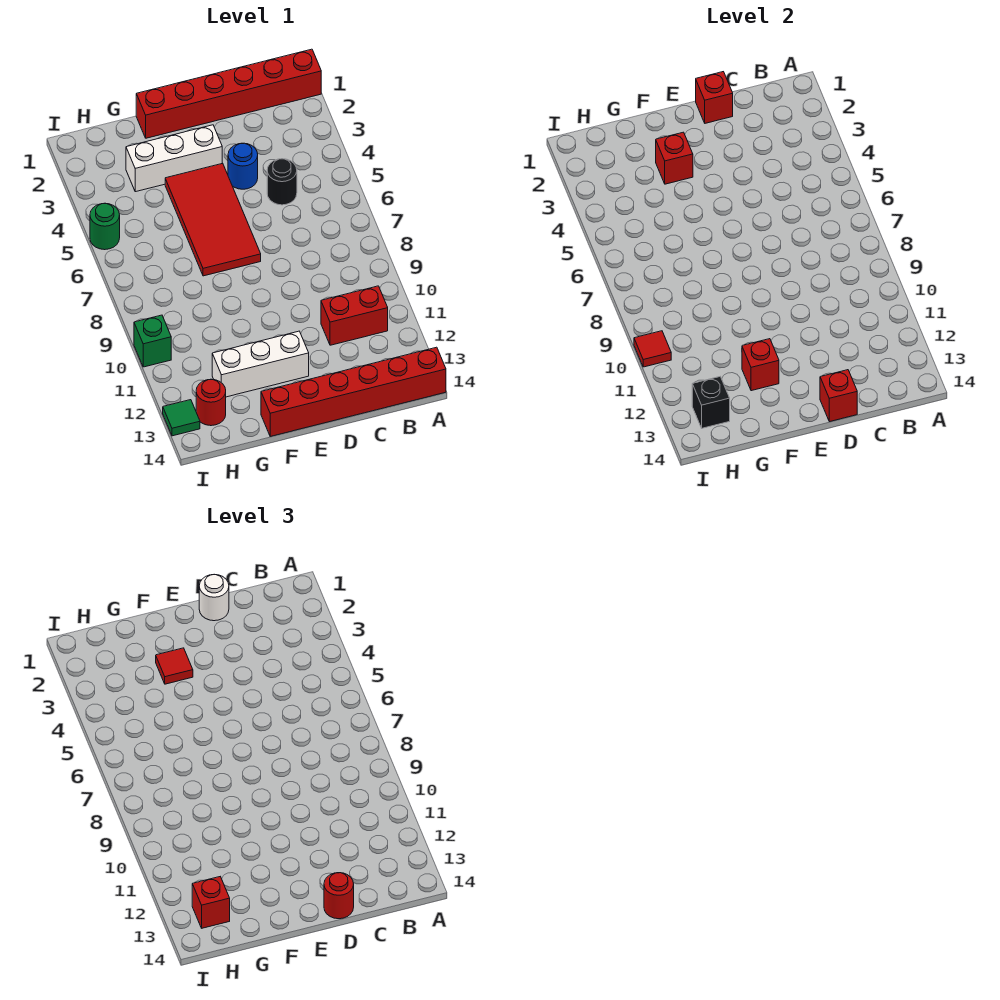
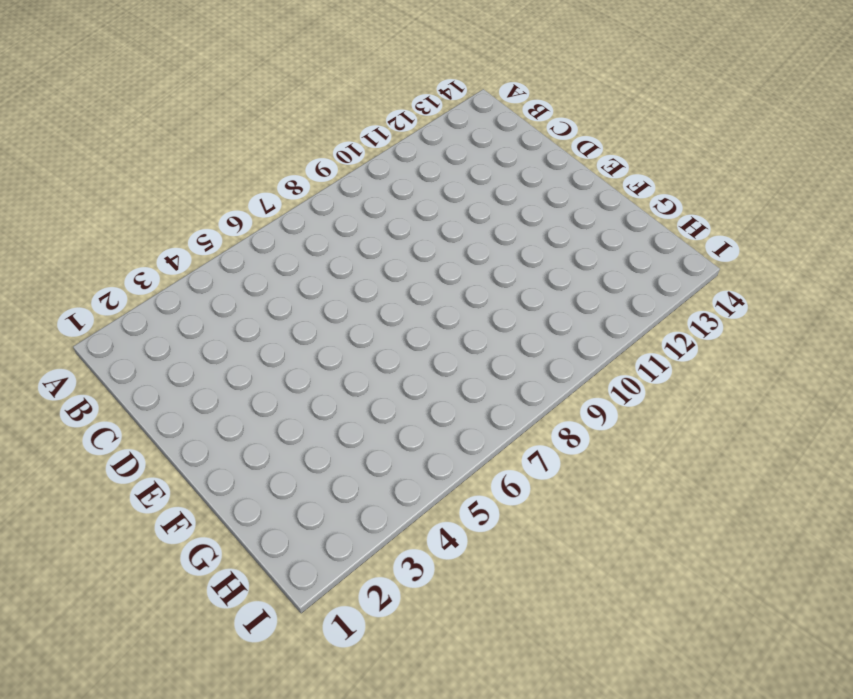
none -> red 1x6 brick [136,49,321,138]
none -> red 1x6 brick [261,347,446,436]
none -> red 1x2 brick [321,286,388,345]

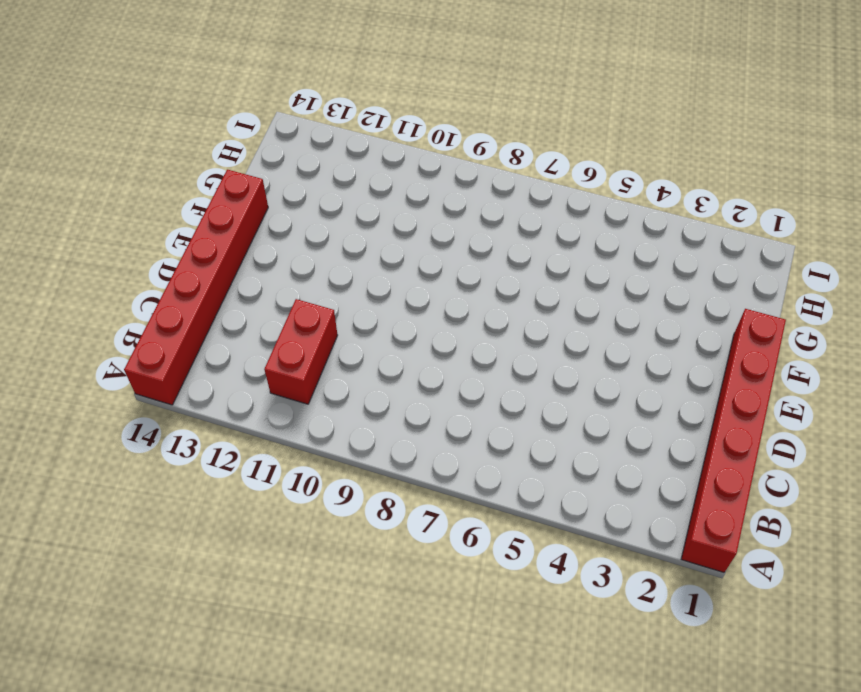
none -> black 1x1 round brick [267,159,297,205]
none -> blue 1x1 round brick [228,143,258,189]
none -> white 1x3 brick [126,125,222,192]

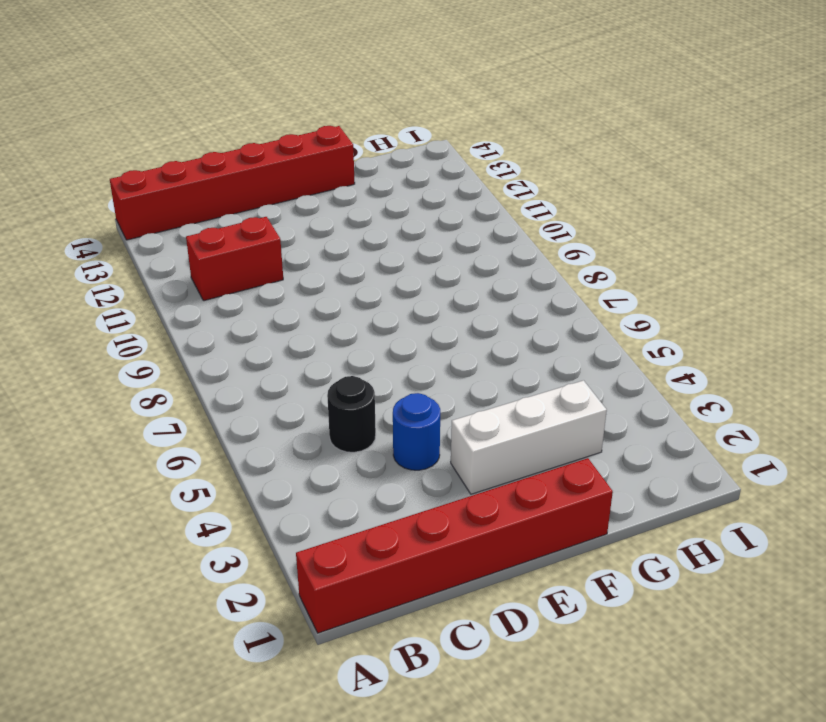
none -> red 2x4 tile [165,163,261,276]
none -> white 1x3 brick [212,331,309,397]
none -> red 1x1 round brick [196,379,226,426]

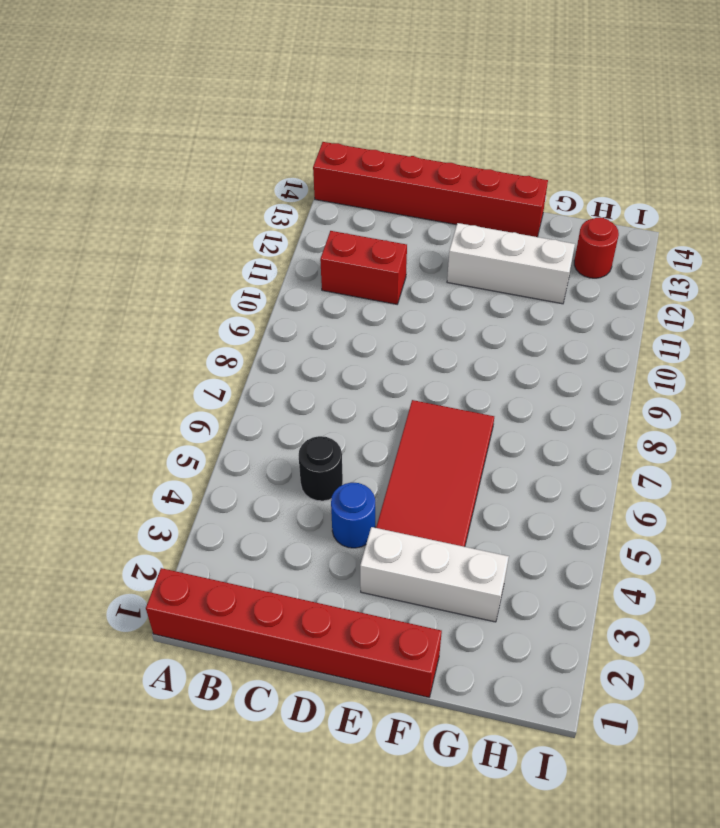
none -> green 1x1 round brick [90,203,120,250]
none -> green 1x1 brick [134,315,171,367]
none -> green 1x1 tile [163,400,200,436]

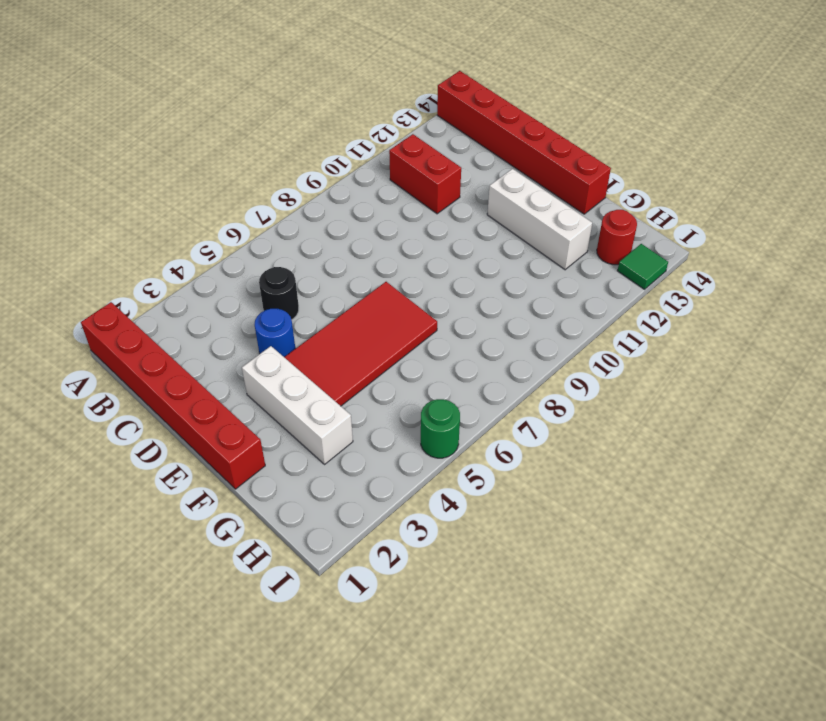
none -> green 1x1 brick [134,315,171,367]
none -> red 1x1 brick [696,72,733,123]
none -> red 1x1 brick [820,370,857,422]

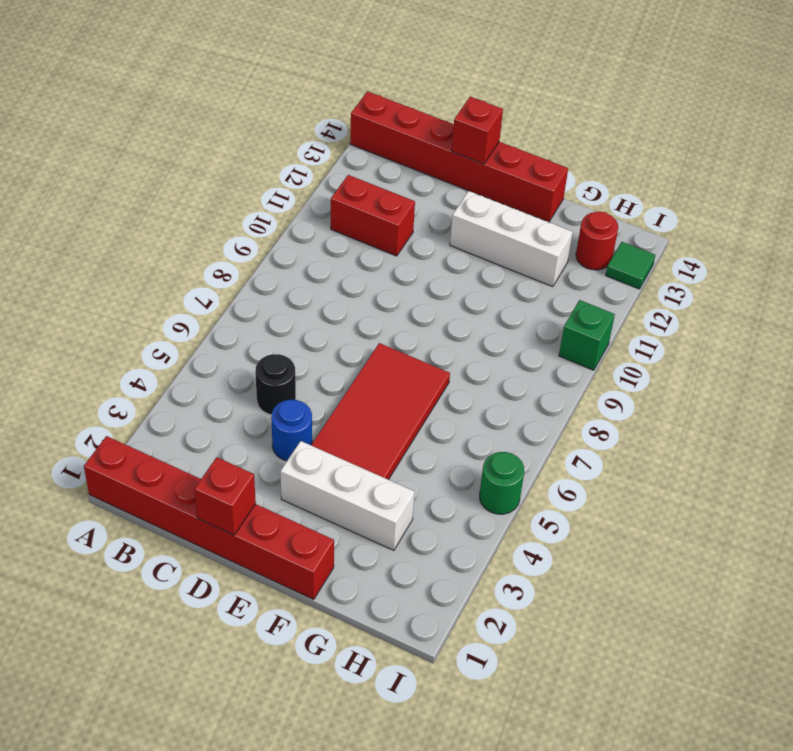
none -> red 1x1 brick [656,132,693,184]
none -> red 1x1 brick [742,339,779,391]
none -> black 1x1 brick [692,377,730,428]

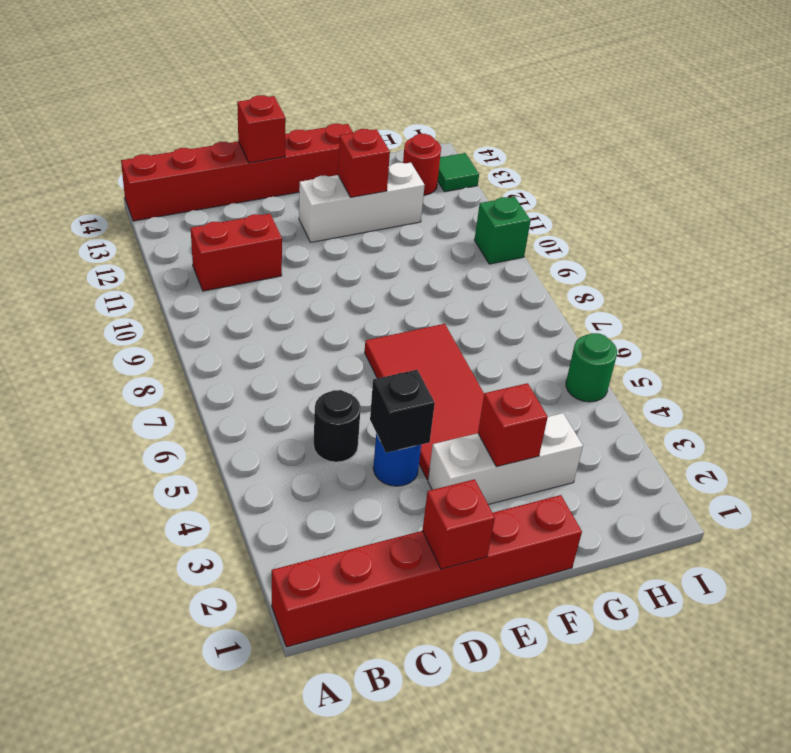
black 1x1 brick [370,370,435,453] -> black 1x1 brick moved to [692,377,730,428]
none -> red 1x1 tile [634,331,671,367]
none -> white 1x1 round brick [199,575,229,621]
none -> red 1x1 round brick [324,873,354,919]

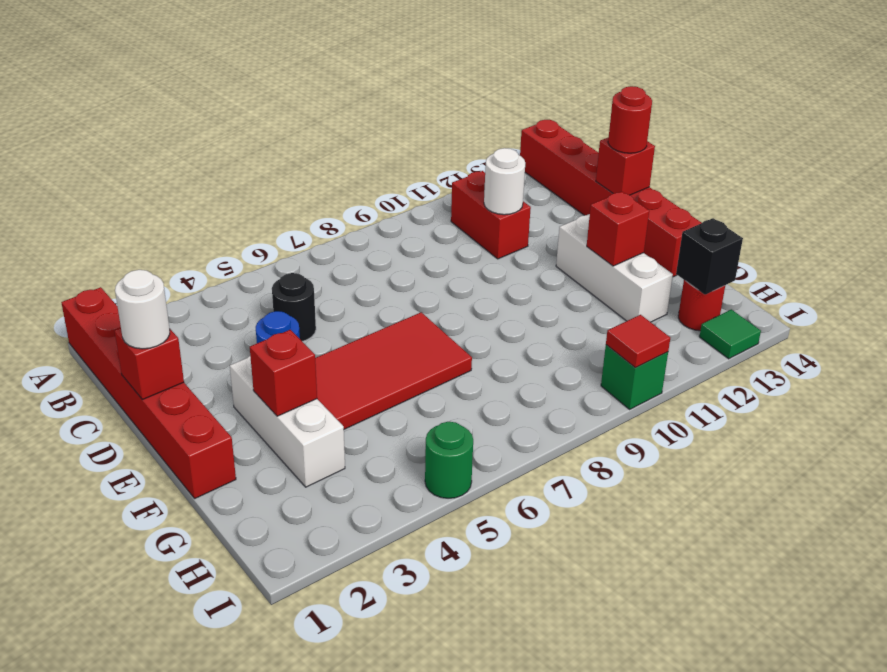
white 1x1 round brick [484,148,525,215] -> none
none -> red 1x1 tile [156,648,193,684]
none -> red 1x1 brick [192,877,230,928]

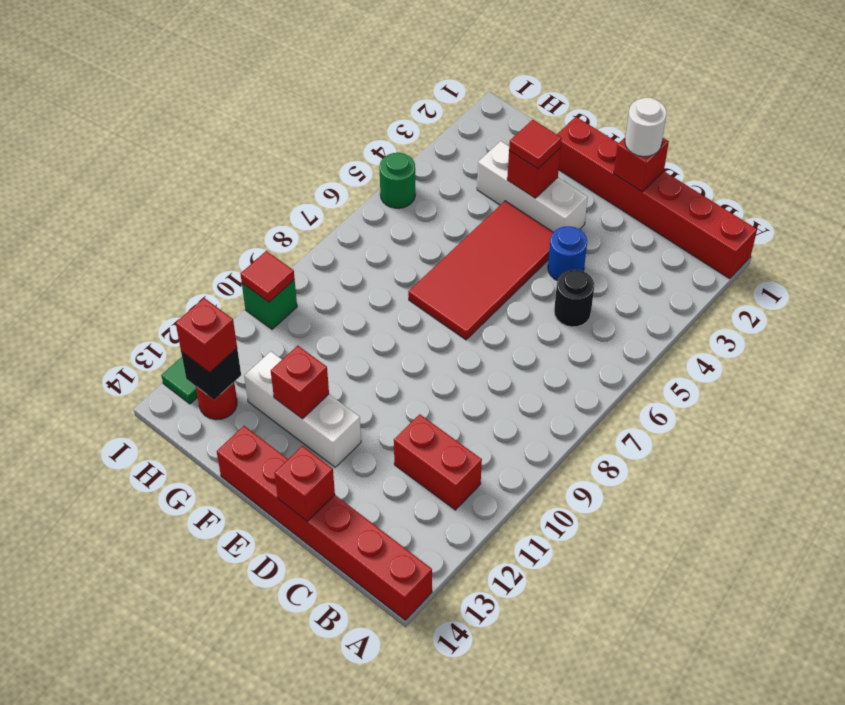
none -> red 1x1 round brick [324,873,354,919]

